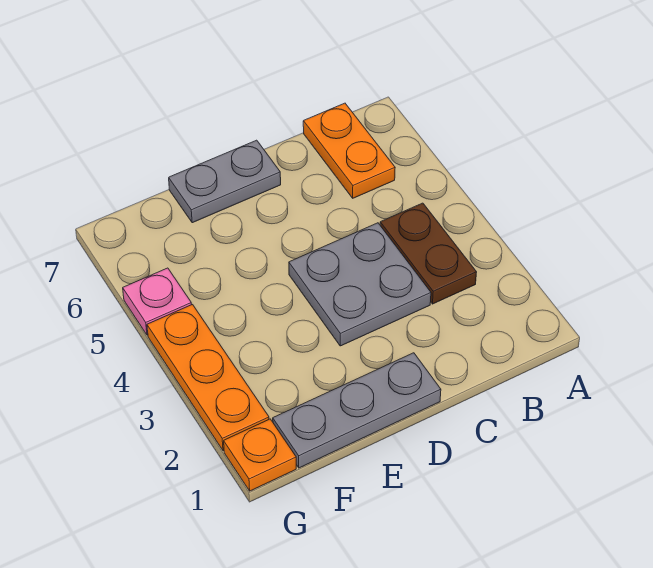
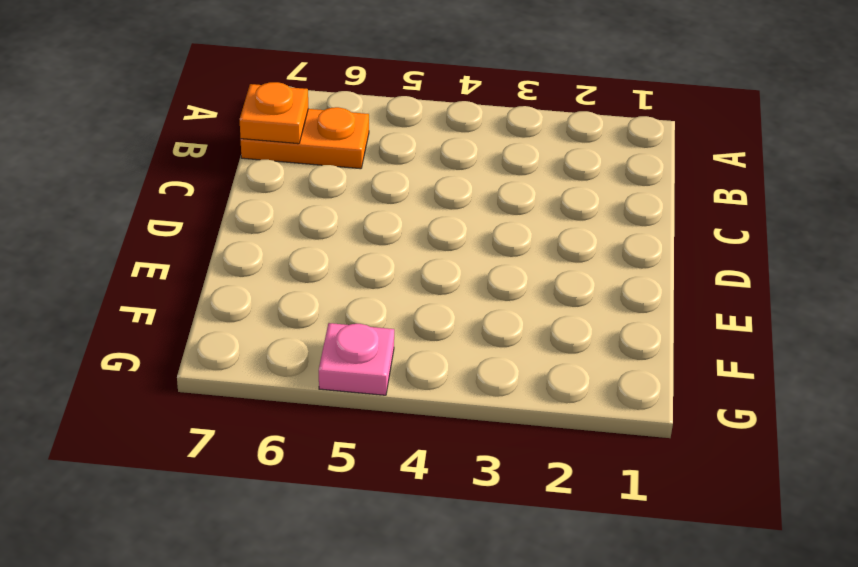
orange 1x1 plate [240,82,308,144] -> orange 1x1 plate moved to [224,419,296,491]
none -> brown 1x2 plate [380,203,477,304]
none -> grey 2x2 plate [289,223,431,346]

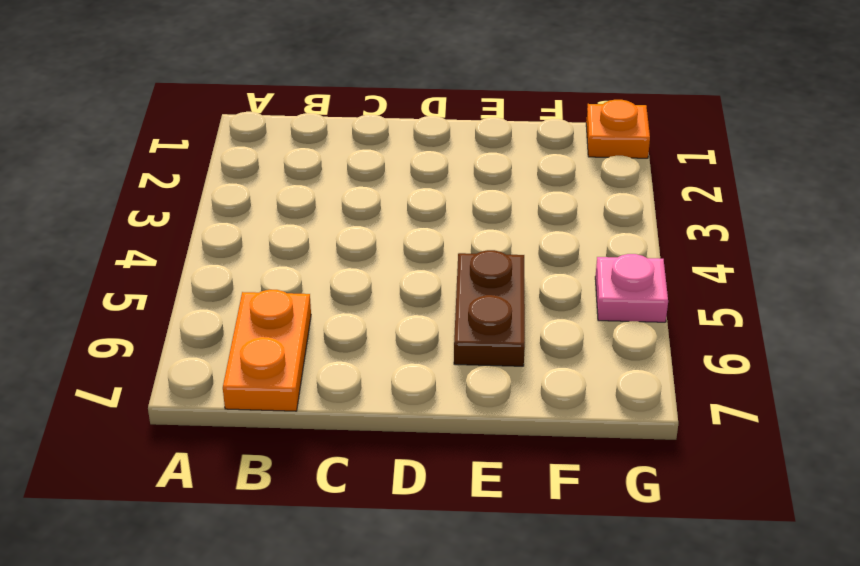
brown 1x2 plate [454,250,525,366] -> brown 1x2 plate moved to [380,203,477,304]
none -> grey 2x2 plate [289,223,431,346]
none -> grey 1x3 plate [273,353,441,468]

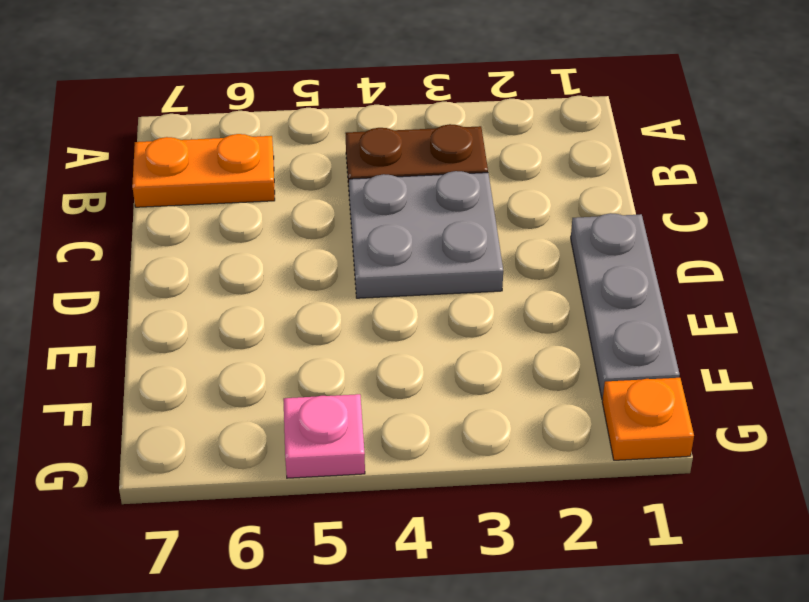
none -> grey 1x2 plate [169,140,281,223]
none -> orange 1x3 plate [147,305,269,451]

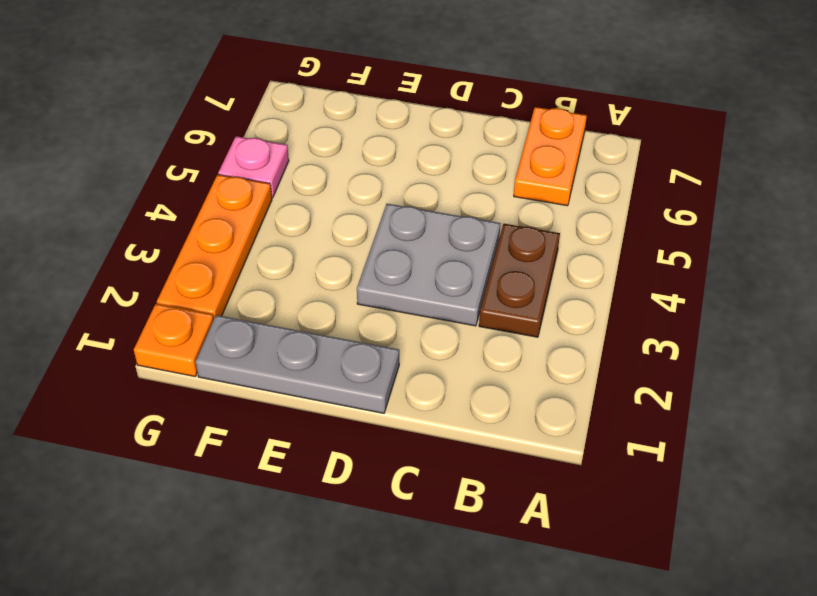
none -> grey 1x2 plate [169,140,281,223]

